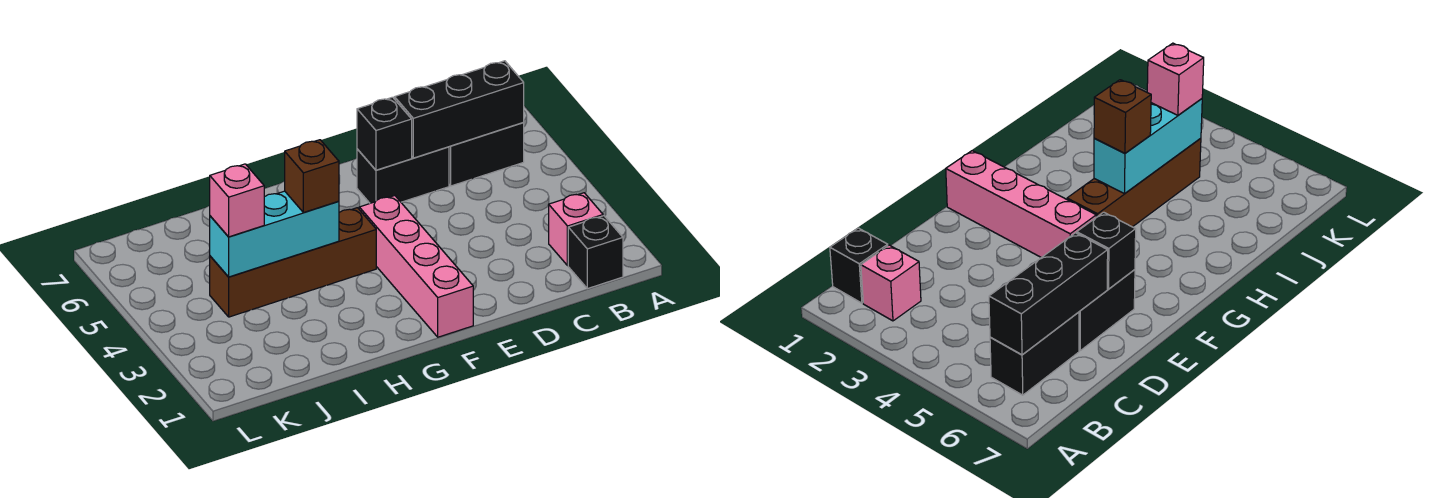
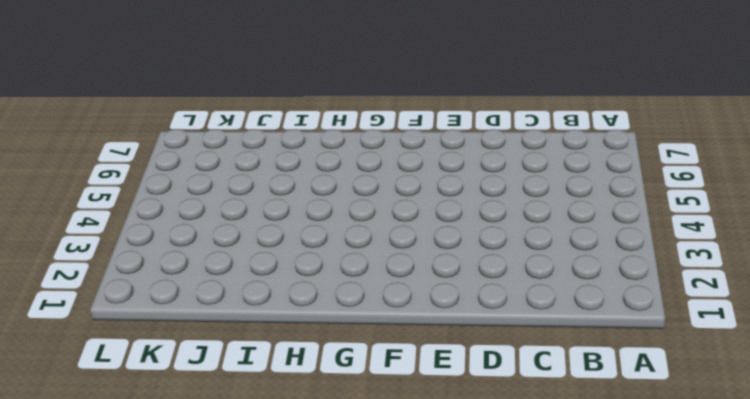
none -> black 1x1 brick [568,216,623,289]
none -> pink 1x1 brick [549,193,603,266]

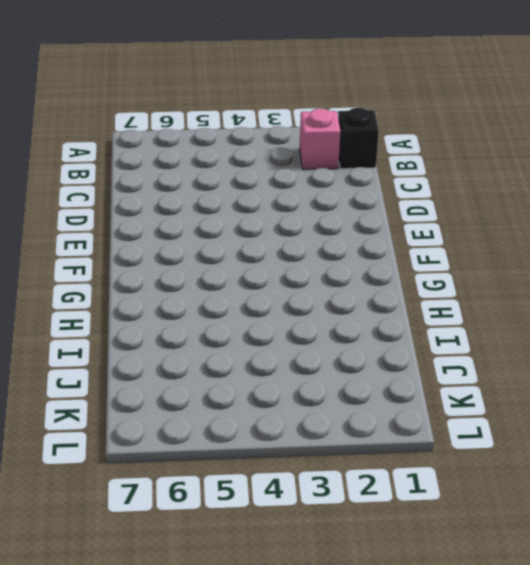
none -> black 1x2 brick [449,122,524,186]
none -> black 1x2 brick [357,147,449,203]

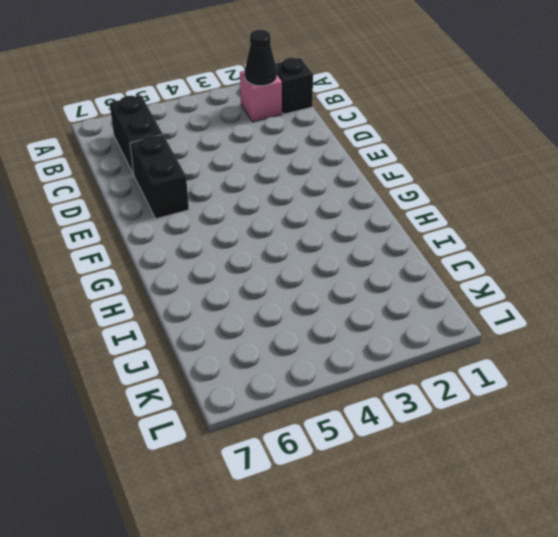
black 1x1 cone [245,30,277,86] -> none
none -> pink 1x4 brick [359,196,473,337]
none -> brown 1x4 brick [210,208,376,317]

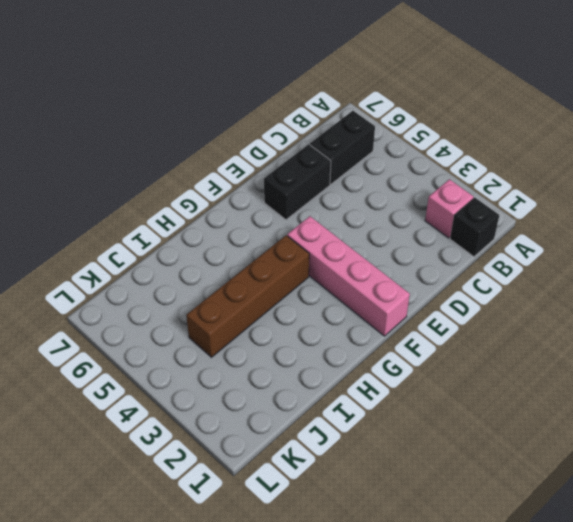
none -> black 1x3 brick [394,61,524,158]
none -> black 1x1 brick [357,97,412,170]

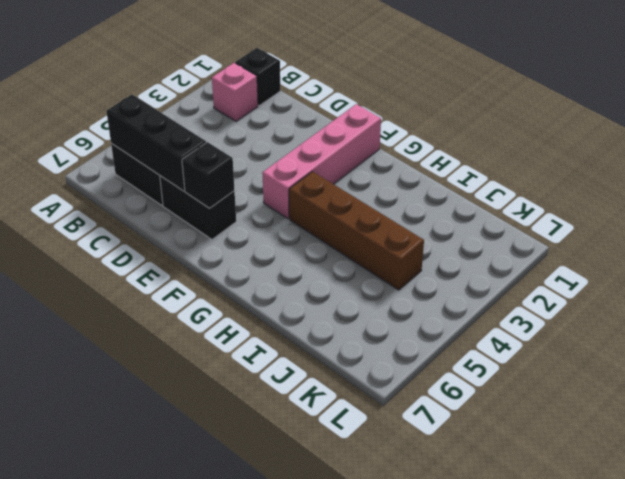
none -> cyan 1x3 brick [210,191,339,277]
none -> brown 1x1 brick [285,140,339,213]

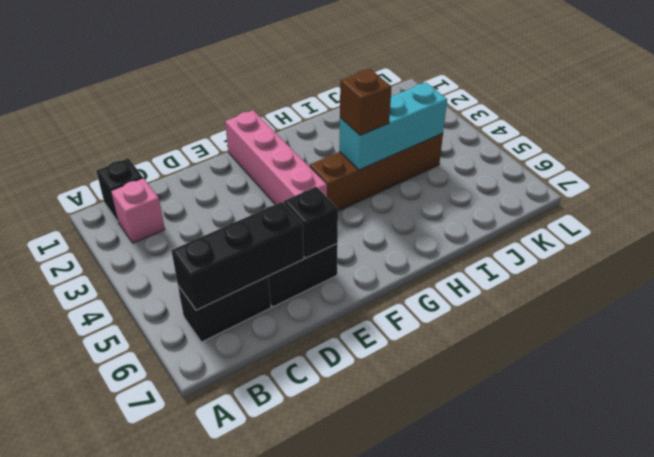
none -> pink 1x1 brick [210,164,264,237]

